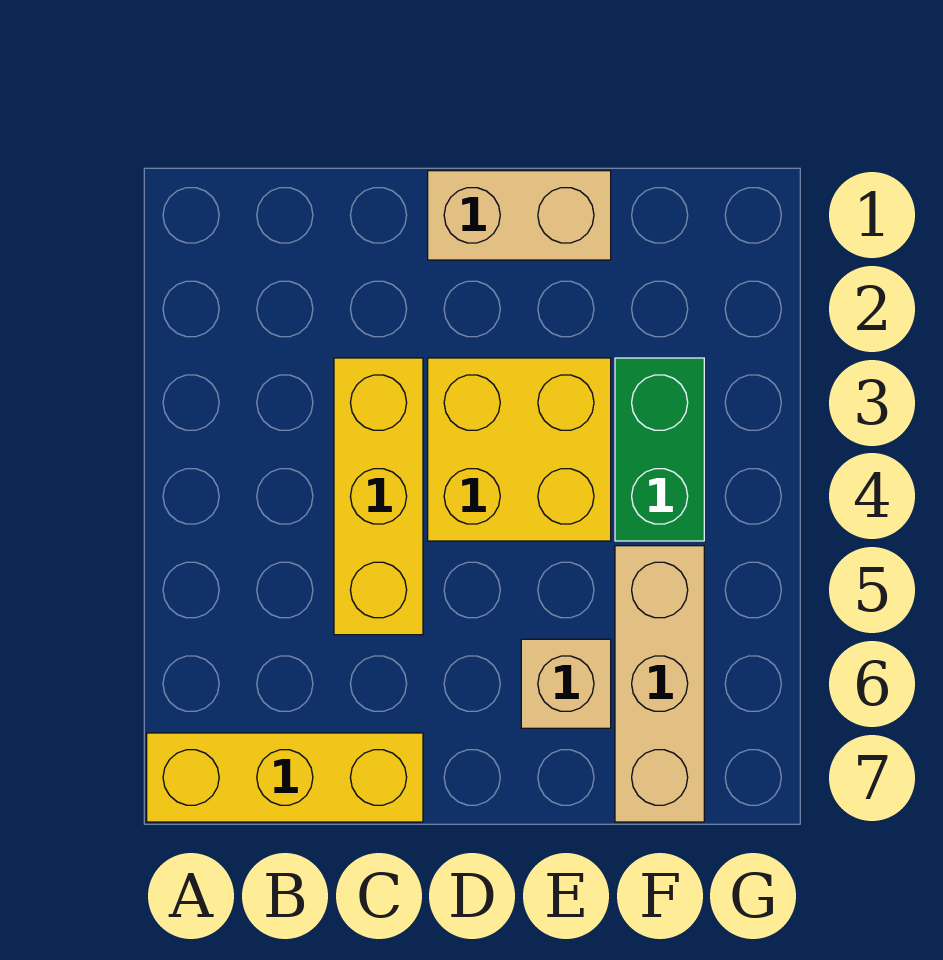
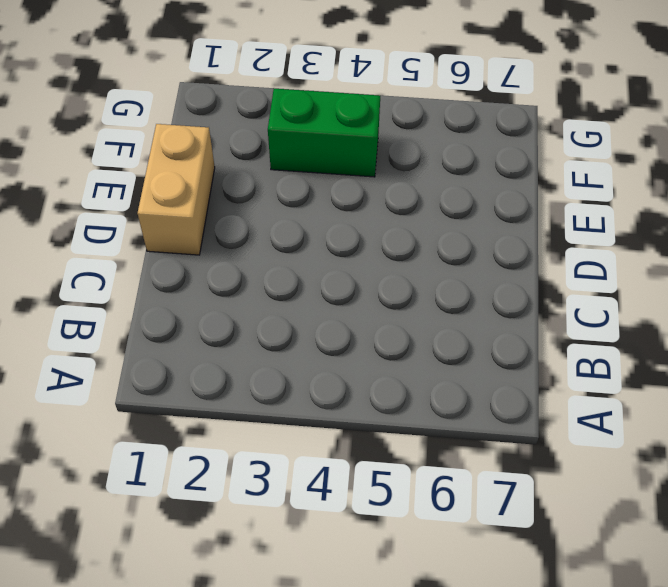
none -> yellow 1x3 brick [147,733,423,822]
none -> yellow 1x3 brick [334,358,423,635]

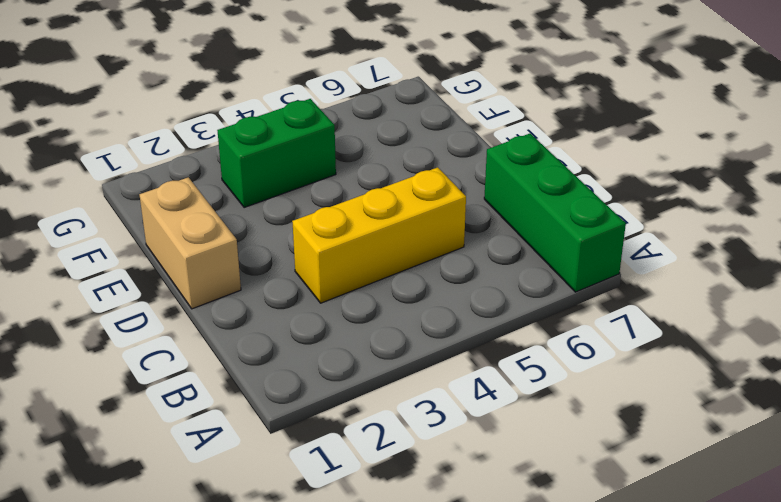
green 1x3 brick [484,134,626,292] -> yellow 1x3 brick [147,733,423,822]
none -> yellow 2x2 brick [428,358,611,541]
none -> tan 1x1 brick [521,639,611,728]

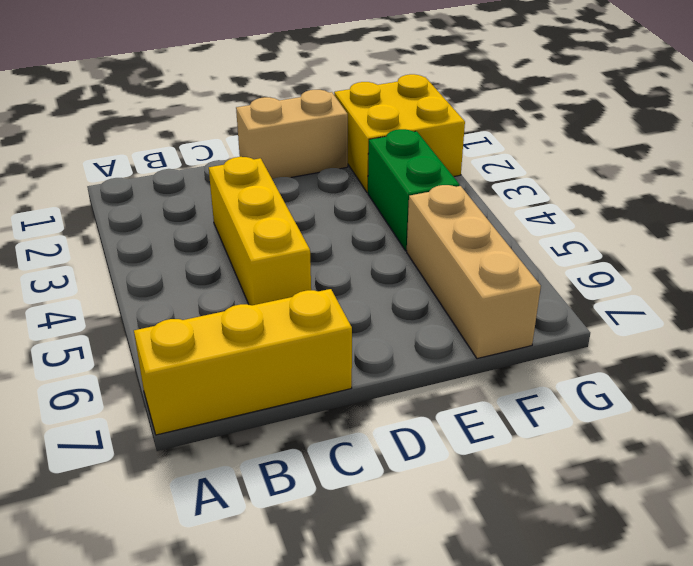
yellow 2x2 brick [334,74,465,193] -> yellow 2x2 brick moved to [428,358,611,541]
none -> tan 1x1 brick [521,639,611,728]

